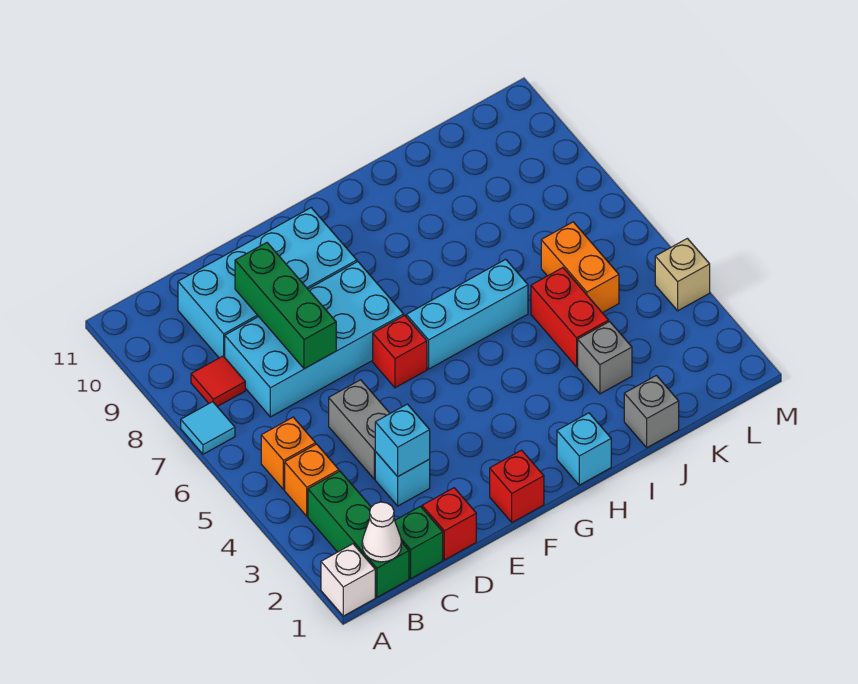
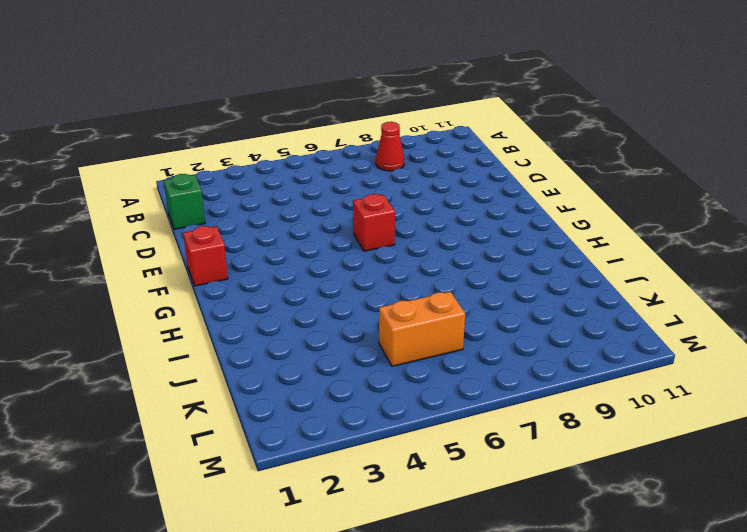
red 1x1 cone [376,122,404,171] -> red 1x1 tile [191,356,245,407]
none -> white 1x1 brick [321,544,375,616]
none -> cyan 1x1 tile [181,402,235,454]
none -> green 1x3 brick [308,471,409,597]

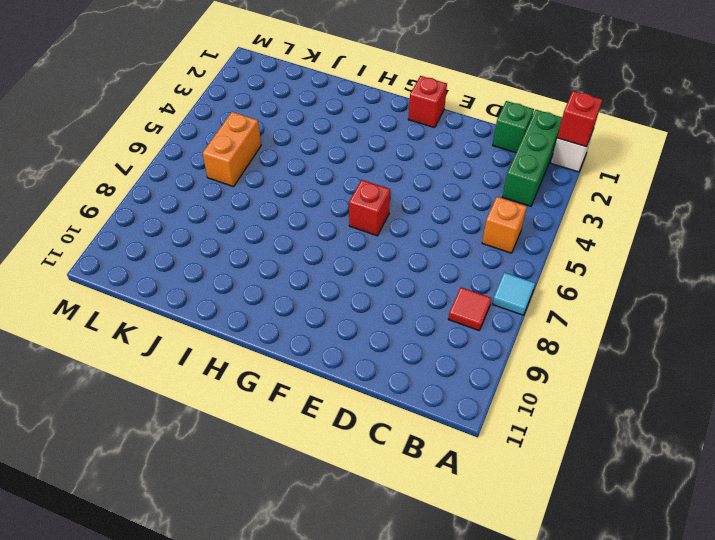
red 1x1 brick [557,91,602,147] -> red 1x1 brick moved to [422,488,476,560]
none -> orange 1x1 brick [285,444,339,516]
none -> cyan 2x4 brick [225,262,404,417]
none -> cyan 2x4 brick [178,208,357,358]

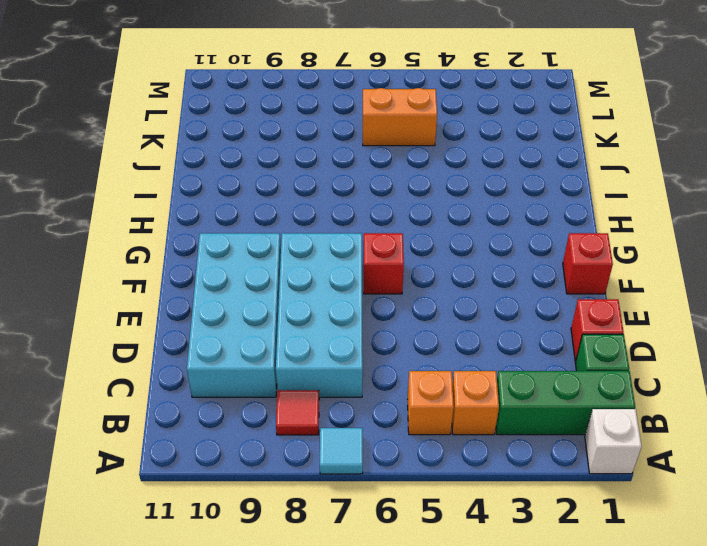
none -> cyan 1x1 brick [375,452,430,506]
none -> grey 1x2 brick [329,380,390,479]
none -> cyan 1x3 brick [406,259,528,369]

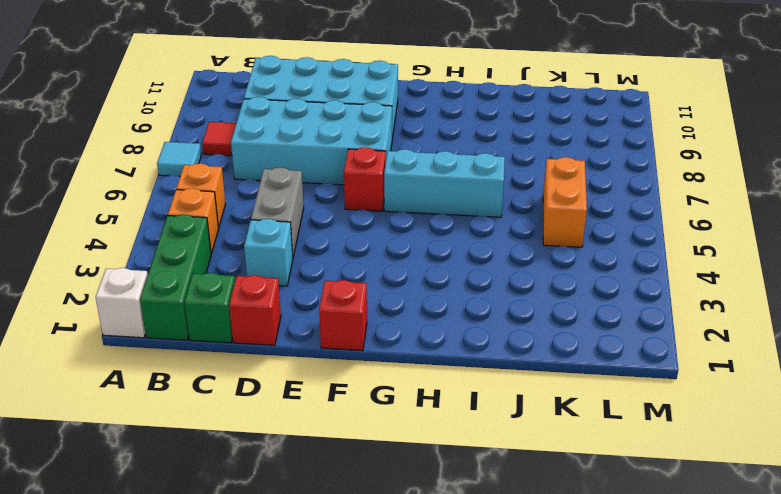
none -> cyan 1x1 brick [557,413,611,485]
none -> grey 1x1 brick [624,375,679,448]
none -> grey 1x1 brick [578,321,632,394]

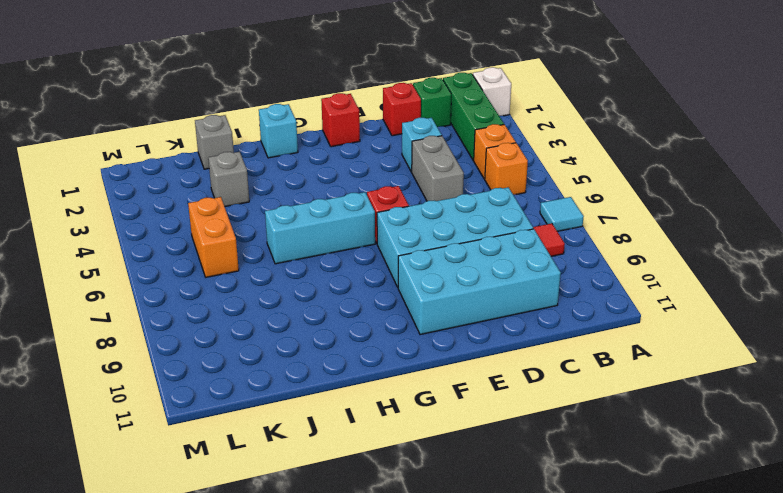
none -> red 1x2 brick [531,268,609,367]
none -> tan 1x1 brick [655,238,710,311]
none -> white 1x1 cone [362,502,401,562]

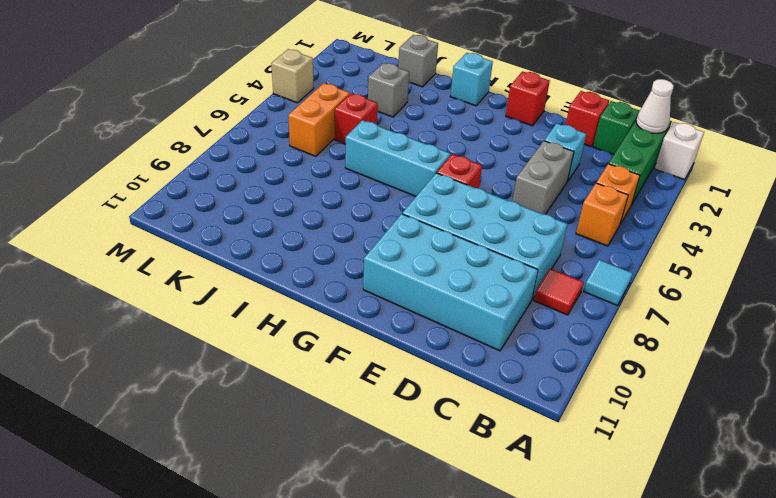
red 1x1 brick [335,93,378,144] -> red 1x2 brick [531,268,609,367]
none -> cyan 1x1 brick [375,404,430,477]
none -> green 1x3 brick [235,243,336,369]

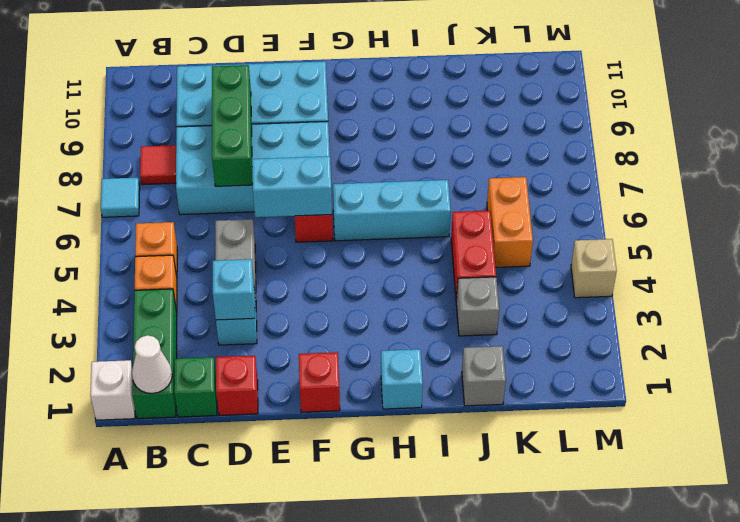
cyan 1x2 brick [252,156,332,217] -> none

